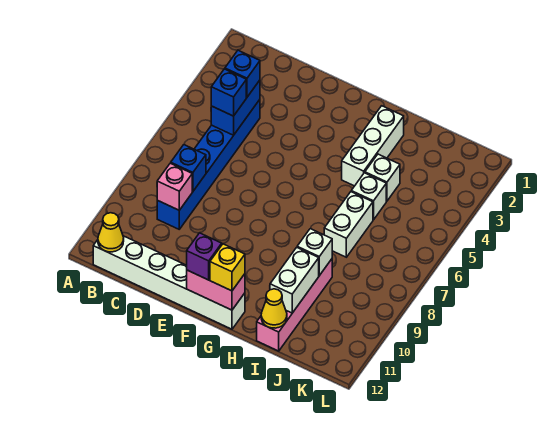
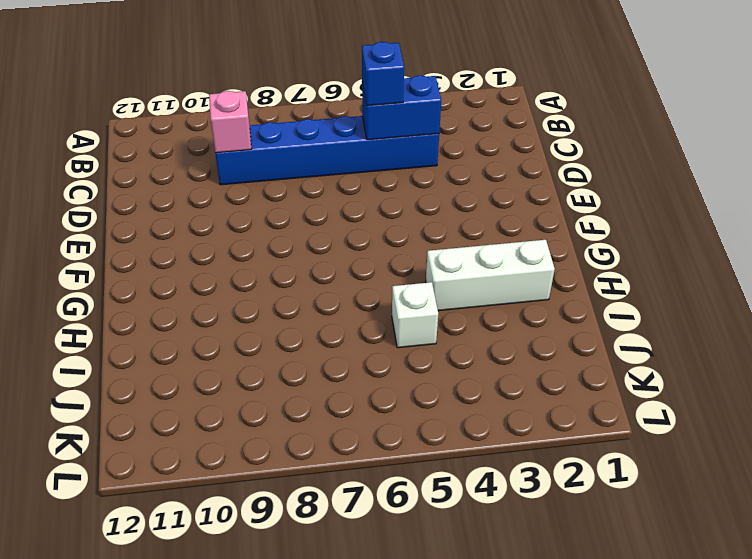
none -> white 1x6 brick [93,236,245,329]
none -> white 1x1 brick [365,154,400,201]
none -> white 1x2 brick [324,192,373,257]

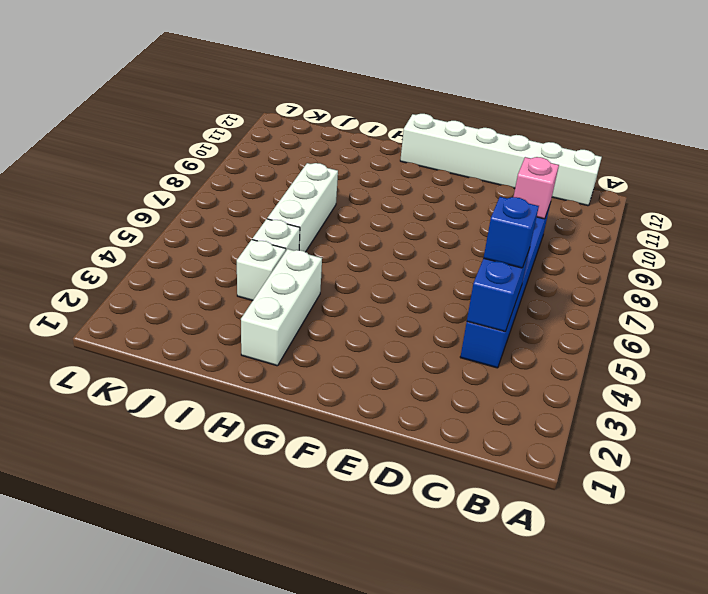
white 1x3 brick [267,163,338,252] -> white 1x2 brick [324,192,373,257]
none -> pink 1x4 brick [257,259,332,351]
none -> yellow 1x1 cone [98,213,124,252]
none -> blue 1x1 brick [171,145,206,191]

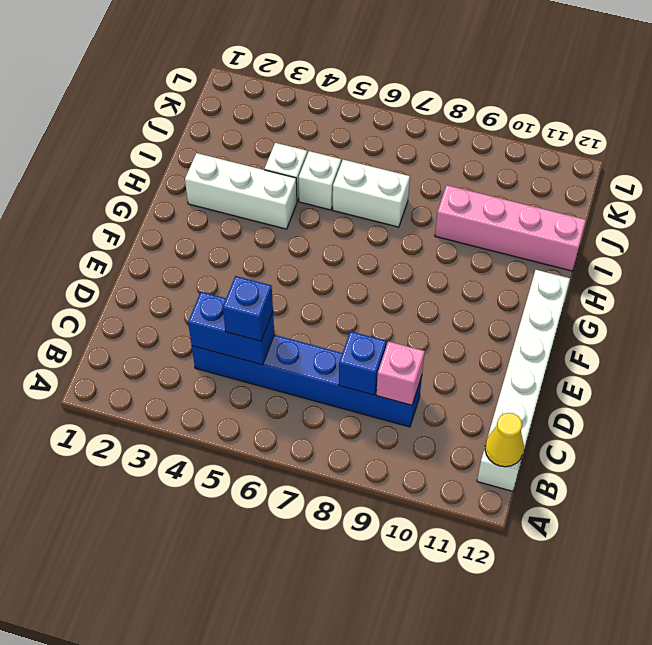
none -> pink 1x2 brick [187,270,245,310]
none -> white 1x1 brick [297,229,332,276]
none -> white 1x2 brick [270,247,319,313]

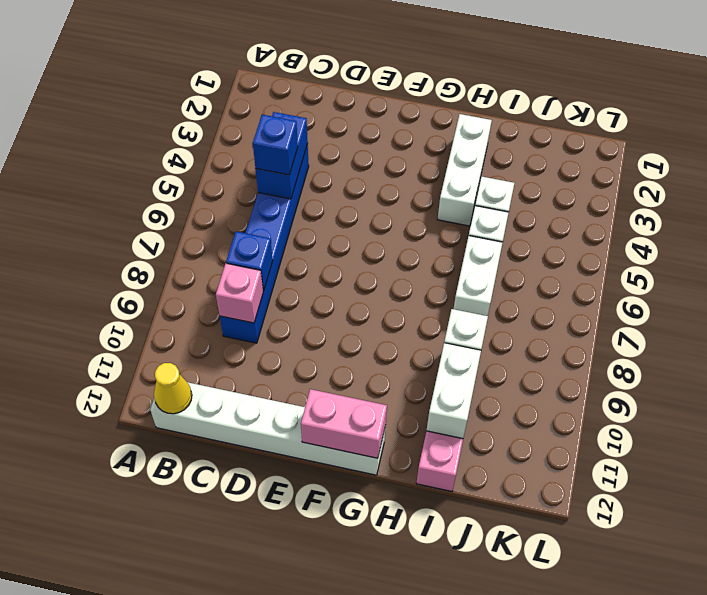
none -> yellow 1x1 cone [261,289,287,328]
none -> blue 1x1 brick [225,50,260,97]
none -> purple 1x1 brick [187,233,222,280]

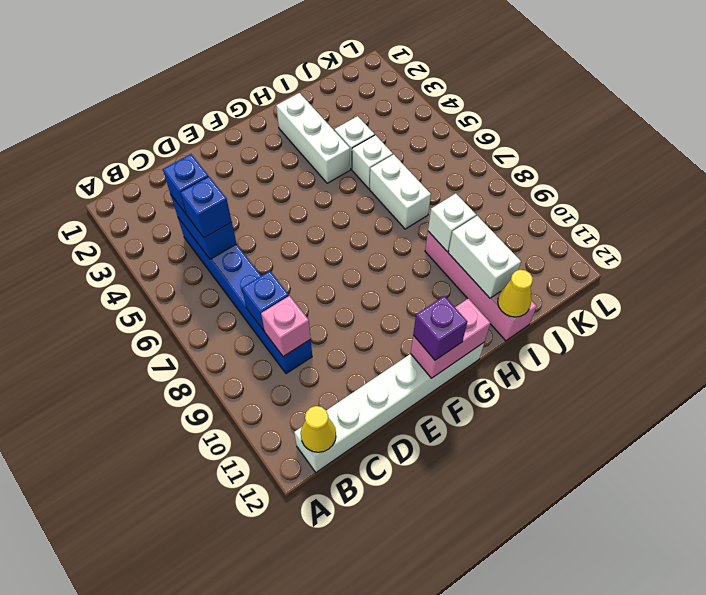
none -> yellow 1x1 brick [210,244,245,291]

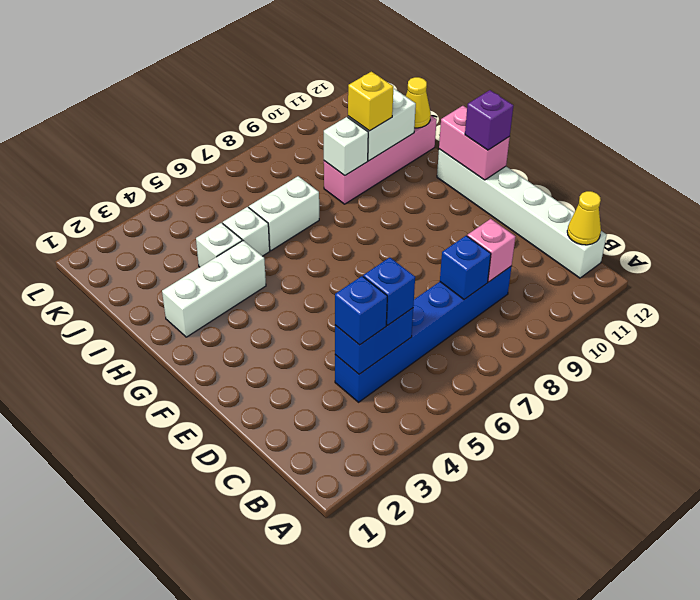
yellow 1x1 brick [348,72,393,131] -> yellow 1x1 brick moved to [210,244,245,291]

